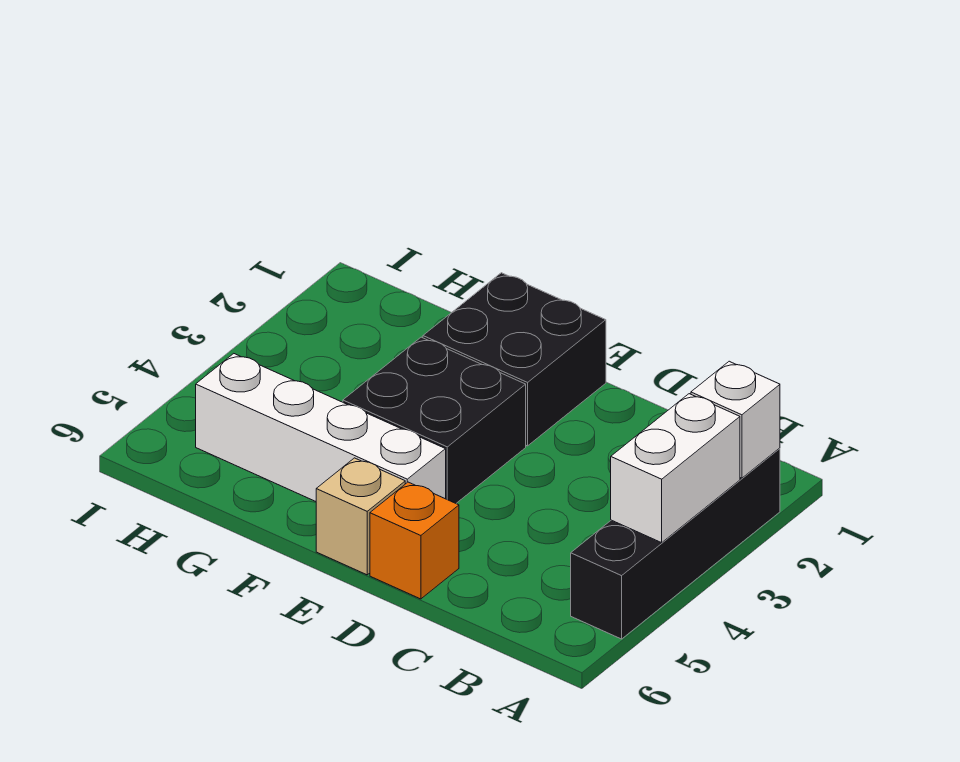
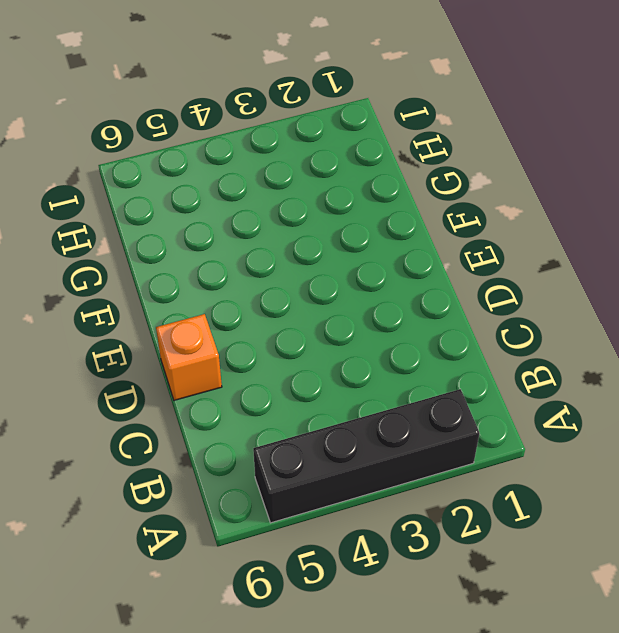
none -> black 2x2 brick [423,273,606,446]
none -> black 2x2 brick [343,337,526,503]

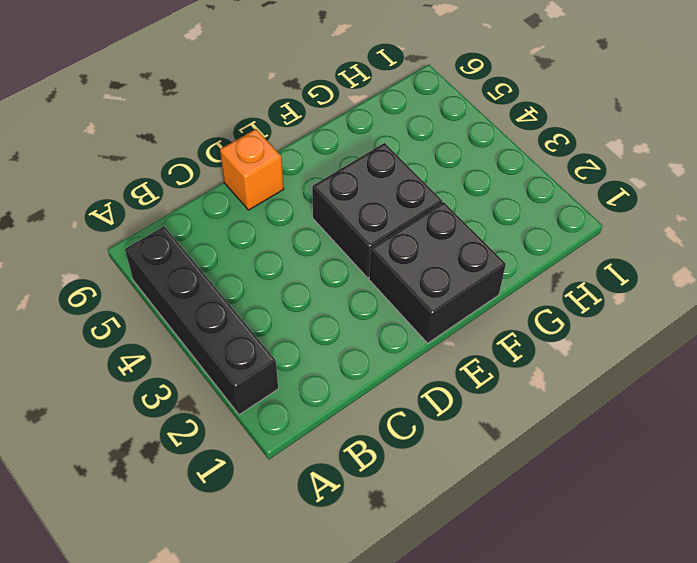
none -> white 1x4 brick [196,354,446,501]
none -> tan 1x1 brick [316,458,405,575]

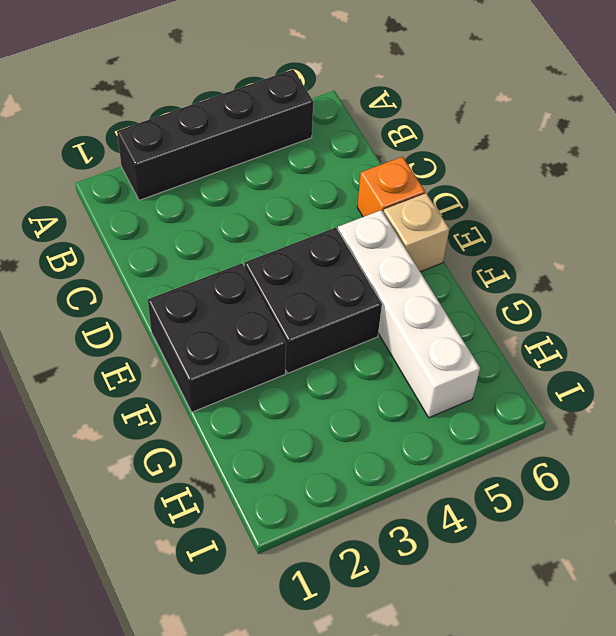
none -> white 1x1 brick [691,361,780,478]
none -> white 1x2 brick [611,394,740,543]

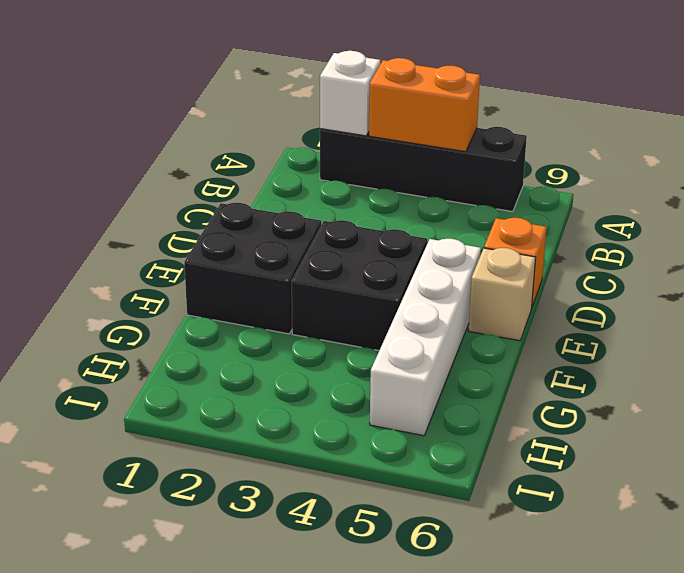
orange 1x2 brick [369,58,480,152] -> white 1x2 brick [611,394,740,543]

